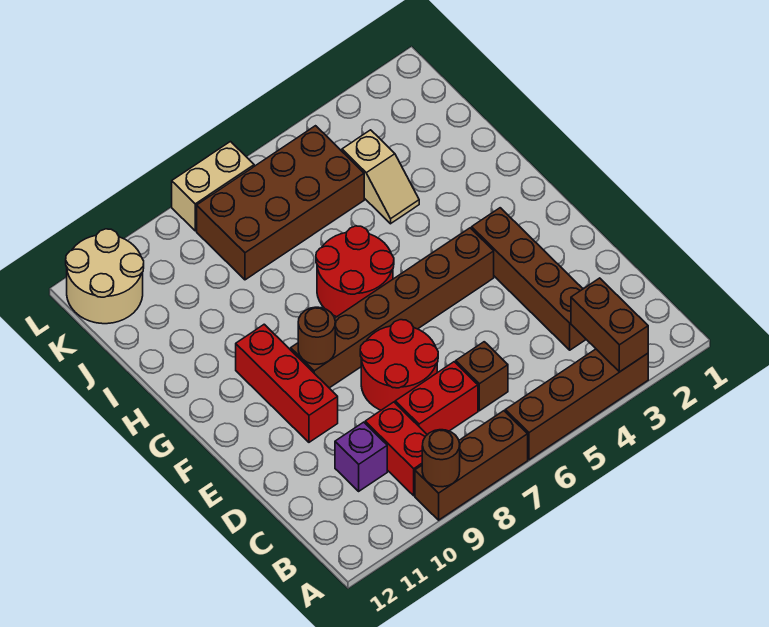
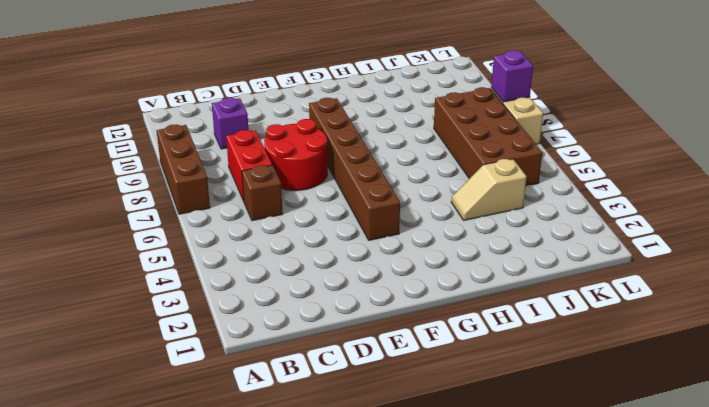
purple 1x1 brick [491,50,533,102] -> none
none -> brown 1x4 brick [505,349,648,460]
none -> red 1x2 brick [365,402,427,496]
none -> brown 1x4 brick [472,208,586,350]

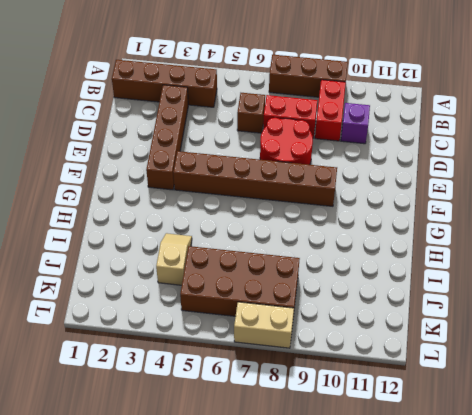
brown 1x4 brick [112,60,217,107] -> brown 1x4 brick moved to [505,349,648,460]
none -> red 1x3 brick [236,324,338,442]
none -> red 2x2 round brick [316,226,394,317]
none -> tan 2x2 round brick [66,229,144,324]

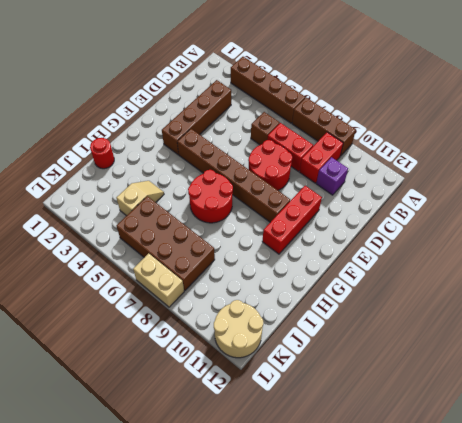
red 1x1 round brick [90,138,114,169] -> none
none -> brown 1x2 brick [571,278,648,372]
none -> brown 1x1 round brick [422,430,460,487]
none -> brown 1x1 round brick [298,307,335,364]

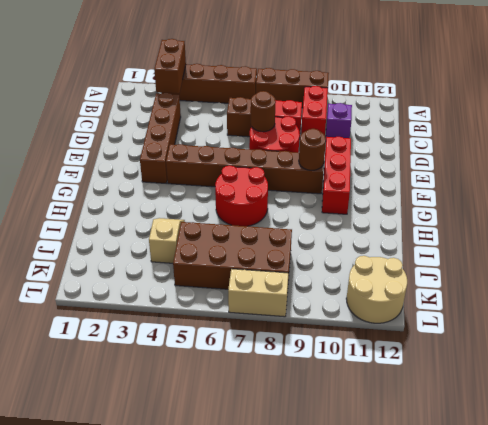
brown 1x1 round brick [251,91,276,132] -> brown 1x1 round brick moved to [422,430,460,487]

